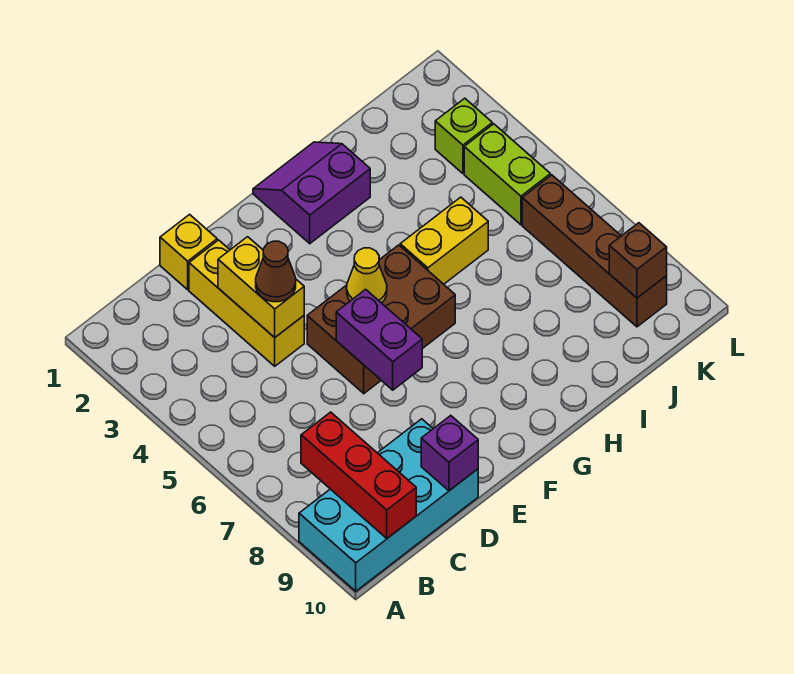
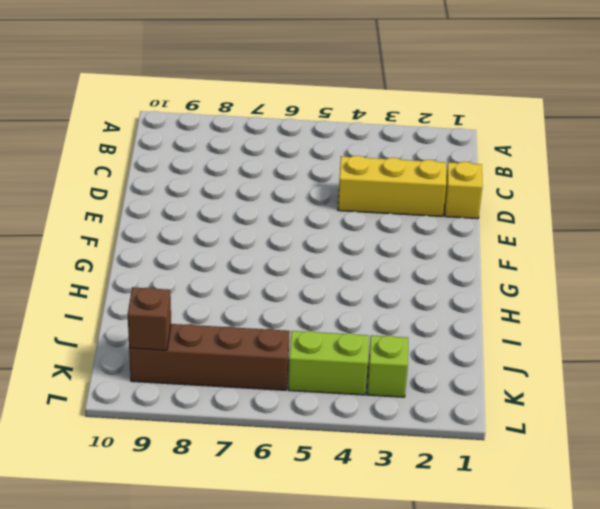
none -> cyan 2x4 brick [299,419,478,591]
none -> brown 2x3 brick [307,245,455,394]
none -> purple 2x2 slope [253,142,370,244]

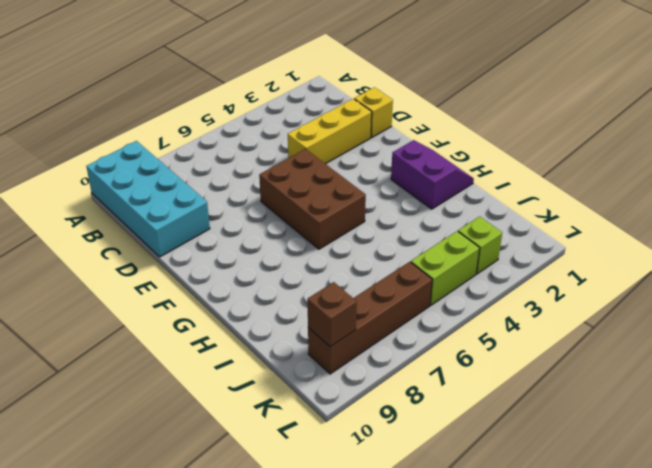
none -> yellow 1x2 brick [400,197,488,284]
none -> red 1x3 brick [301,412,416,538]
none -> yellow 1x2 brick [218,237,304,337]

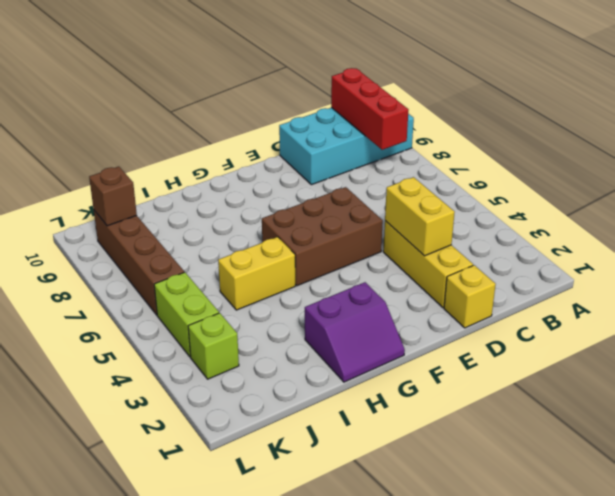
none -> purple 1x1 brick [421,415,478,491]
none -> purple 1x2 brick [336,289,422,390]
none -> yellow 1x1 cone [347,248,387,303]

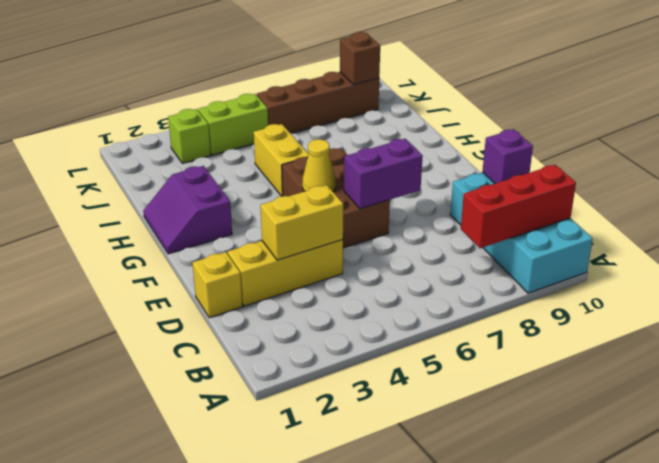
none -> brown 1x1 cone [256,241,296,302]

